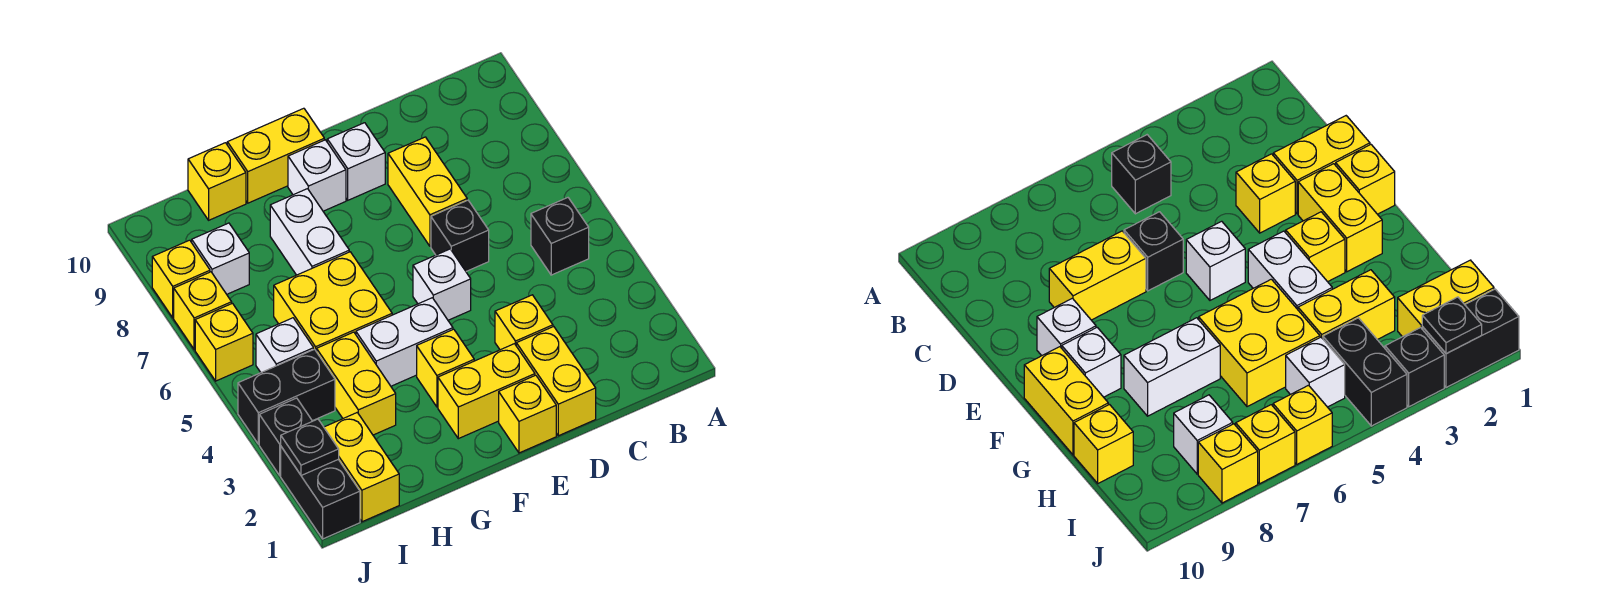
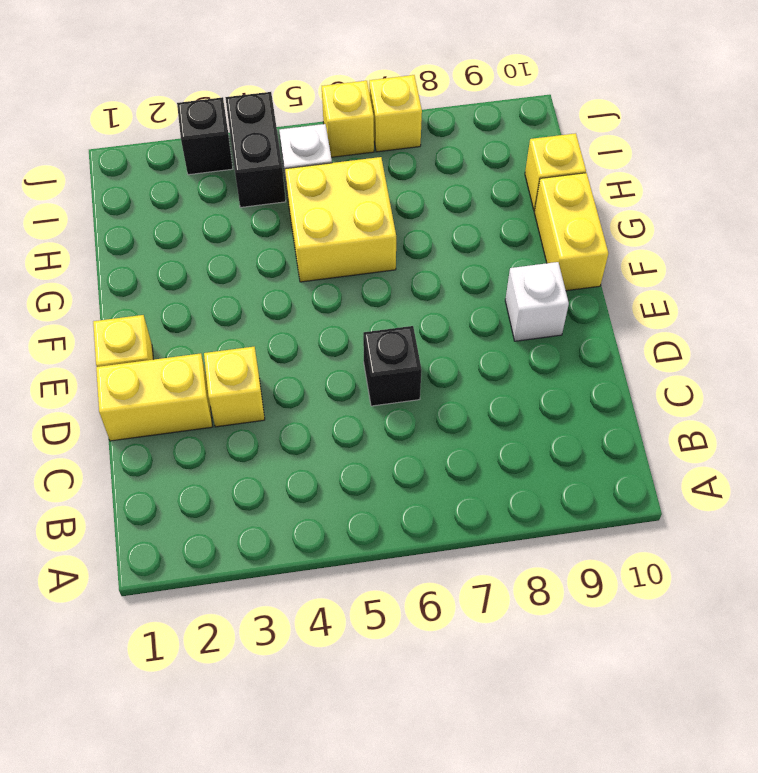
none -> black 1x1 brick [531,198,589,275]
none -> yellow 1x2 brick [388,137,467,246]
none -> yellow 1x2 brick [438,344,535,439]

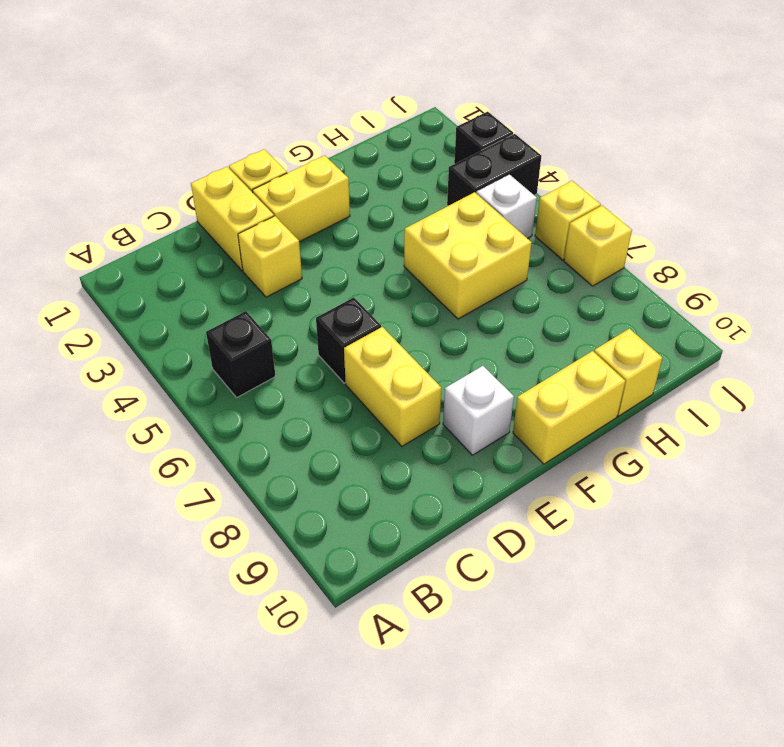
none -> white 1x1 brick [413,249,471,320]
none -> yellow 1x1 brick [417,329,474,407]
none -> white 1x2 brick [356,298,453,386]

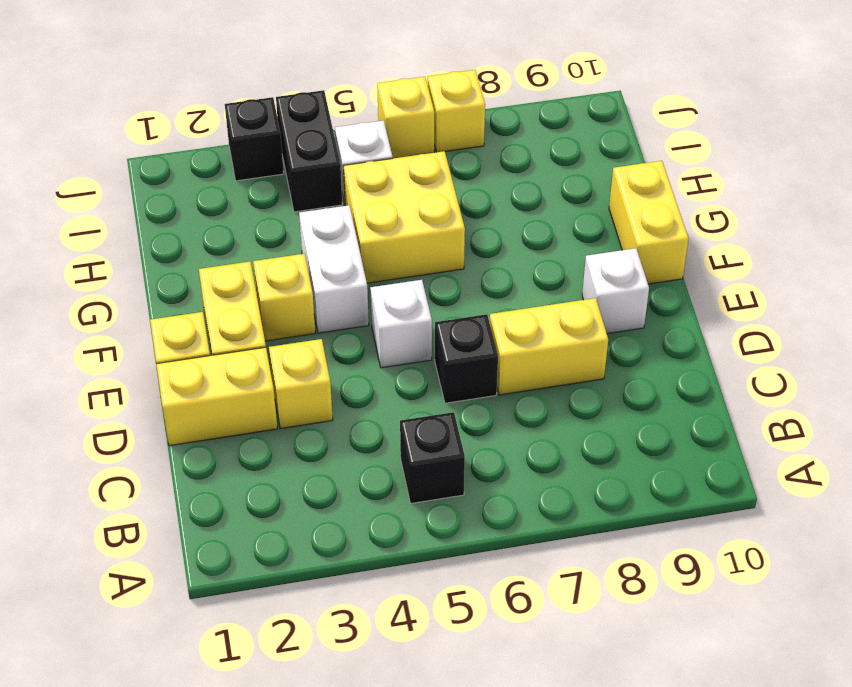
none -> white 1x1 brick [288,140,346,211]
none -> white 1x2 brick [270,189,349,275]
none -> yellow 1x2 brick [317,332,396,435]

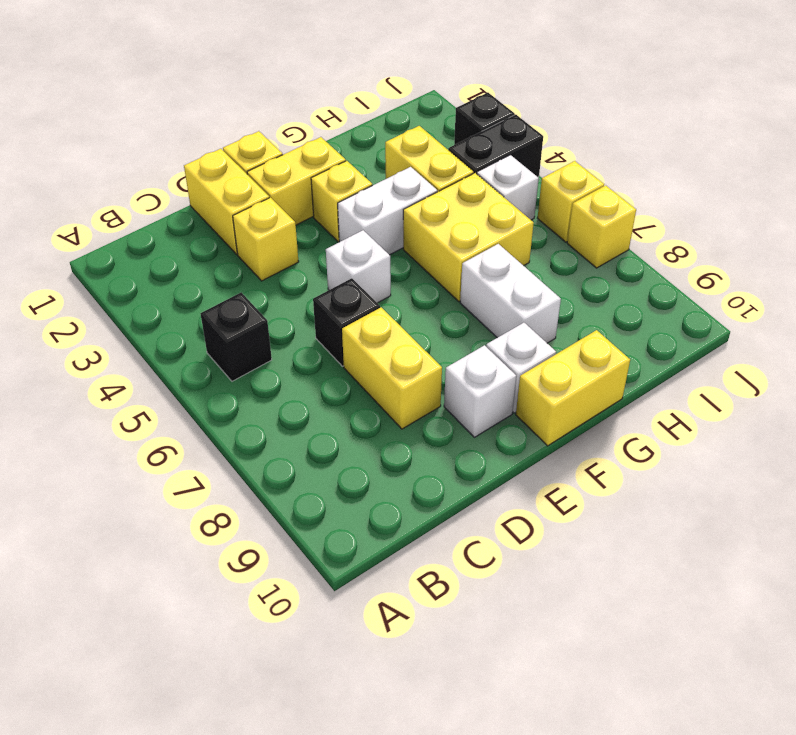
none -> yellow 1x1 brick [188,143,246,220]
none -> yellow 1x2 brick [324,413,399,522]
none -> white 1x1 brick [192,223,249,294]

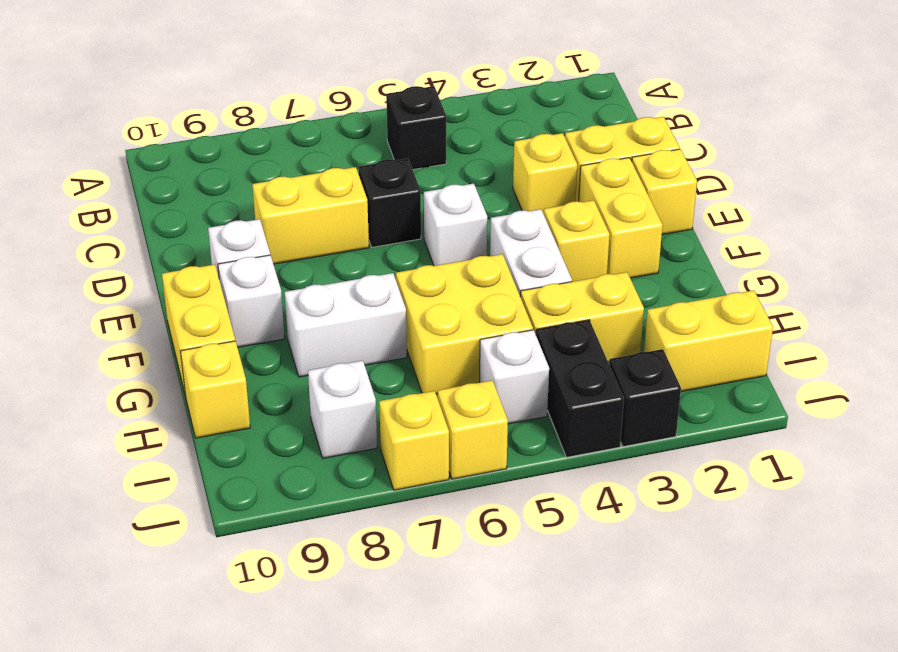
none -> black 1x2 brick [281,447,360,539]
none -> yellow 1x1 brick [152,240,210,318]
none -> black 1x1 plate [281,419,339,476]

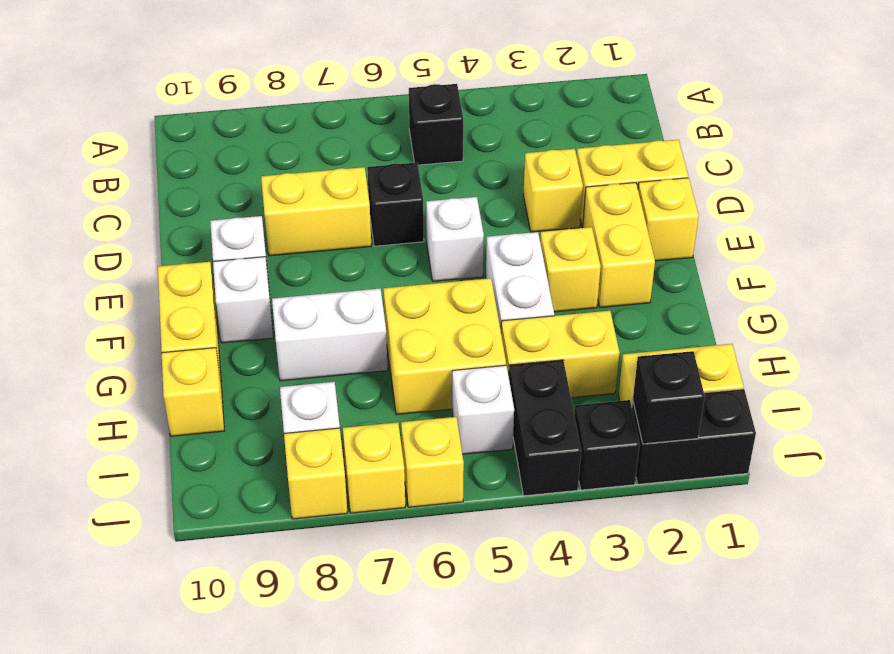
black 1x1 brick [633,351,705,444] -> black 1x1 plate [281,419,339,476]

